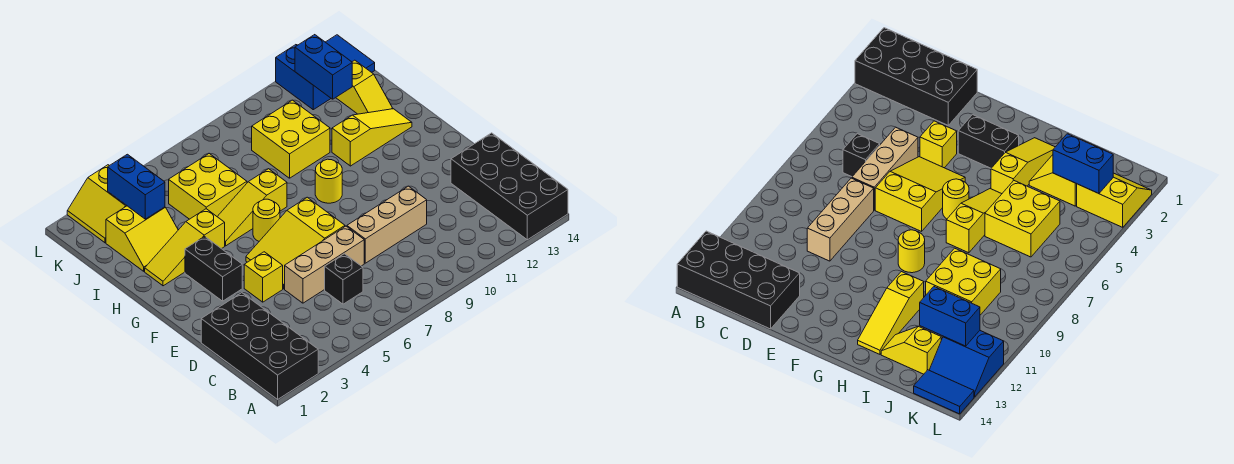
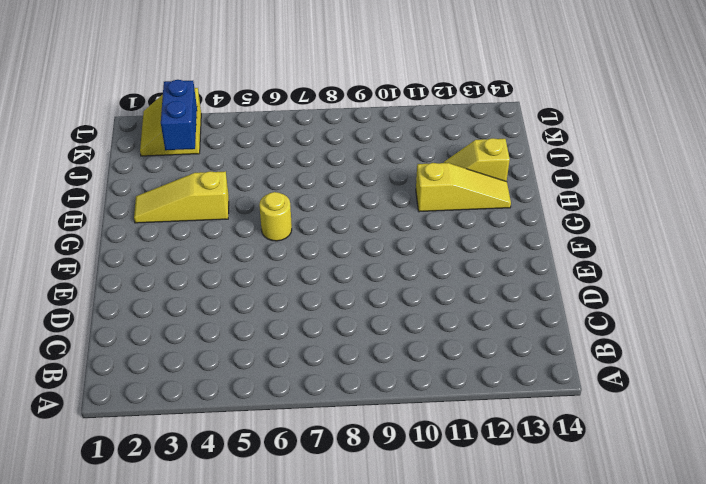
yellow 1x2 slope [444,138,510,181] -> yellow 1x2 slope turned to [336,60,393,114]
none -> black 2x4 brick [201,293,318,399]
none -> black 2x4 brick [451,133,568,240]
none -> black 1x1 brick [325,254,363,304]

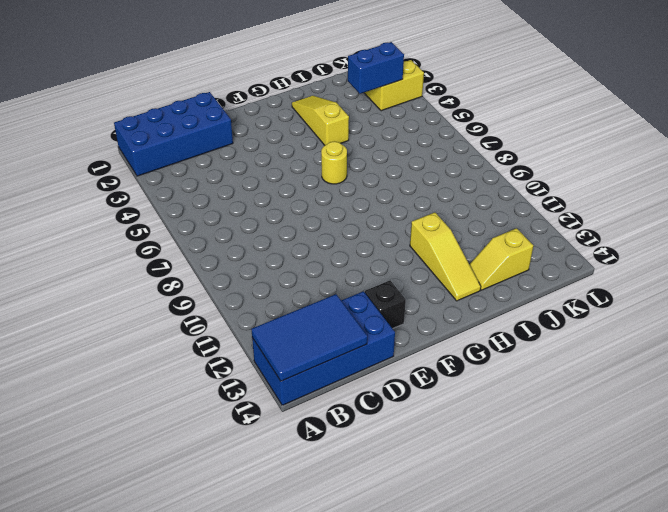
blue 2x4 brick [114,92,233,176] -> black 2x4 brick [201,293,318,399]
blue 2x4 brick [252,291,395,405] -> black 2x4 brick [451,133,568,240]
blue 2x3 tile [251,294,367,381] -> none
black 1x1 brick [365,280,406,329] -> black 1x1 brick moved to [325,254,363,304]
none -> tan 1x3 brick [285,226,364,303]
none -> tan 1x3 brick [347,186,427,263]
none -> yellow 1x1 brick [244,252,283,302]

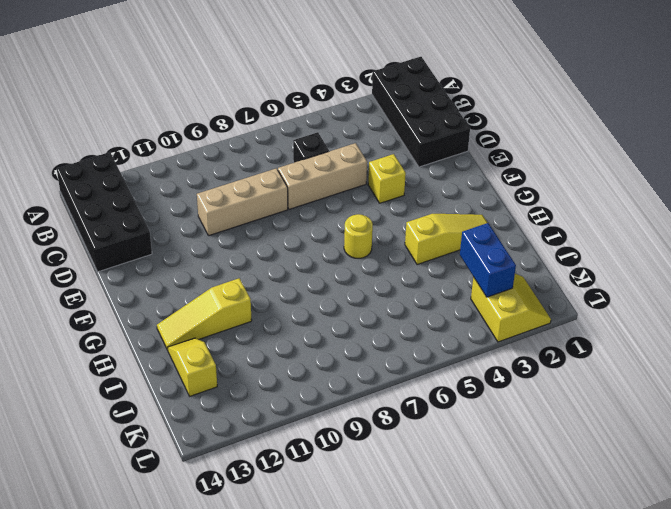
none -> yellow 2x3 slope [246,197,345,289]
none -> black 1x2 brick [185,236,242,301]
none -> yellow 1x1 round brick [315,159,342,203]

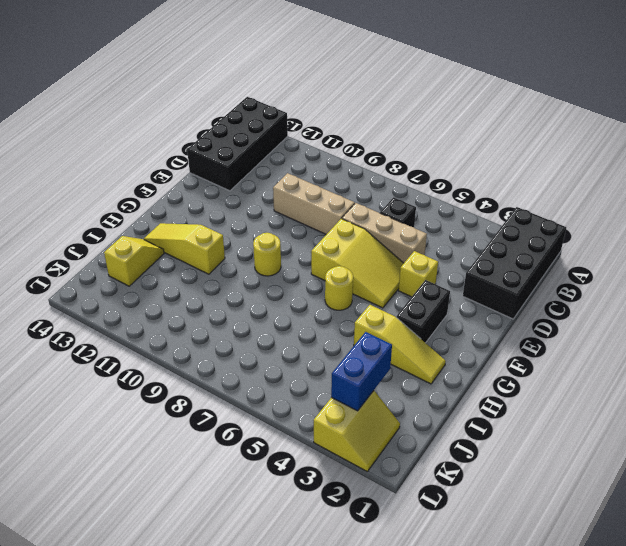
none -> yellow 1x3 slope [217,169,287,246]
none -> yellow 2x2 slope [106,206,178,271]
none -> yellow 2x2 brick [169,154,247,219]

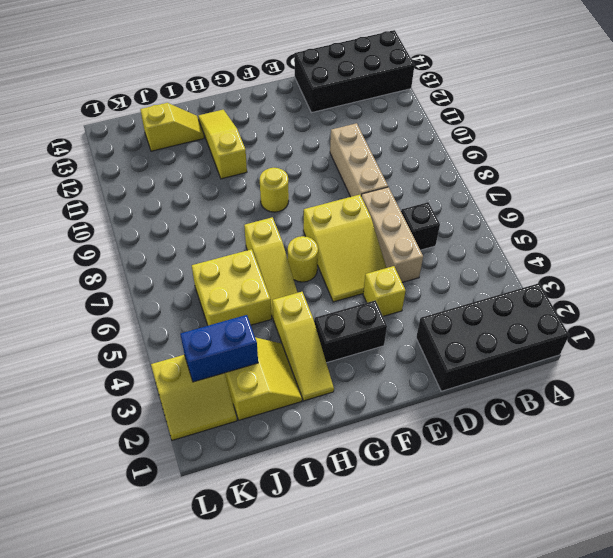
none -> yellow 2x2 brick [252,100,330,178]
none -> blue 2x2 slope [276,45,331,110]
none -> blue 1x2 tile [326,35,375,72]

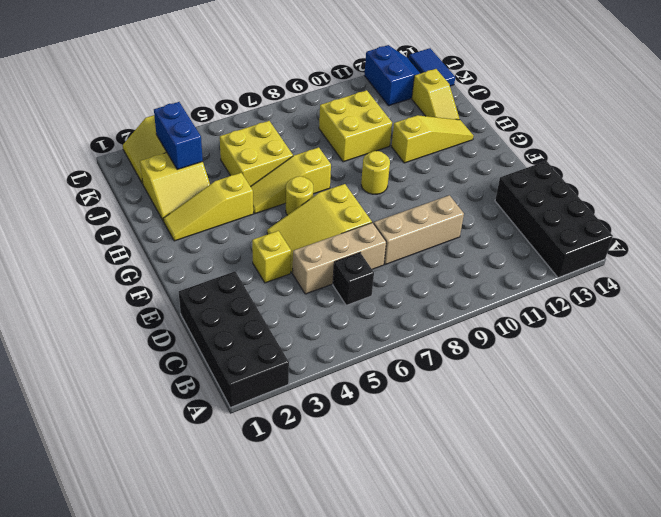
none -> black 1x2 brick [185,236,242,301]
none -> blue 1x2 brick [295,35,352,99]

